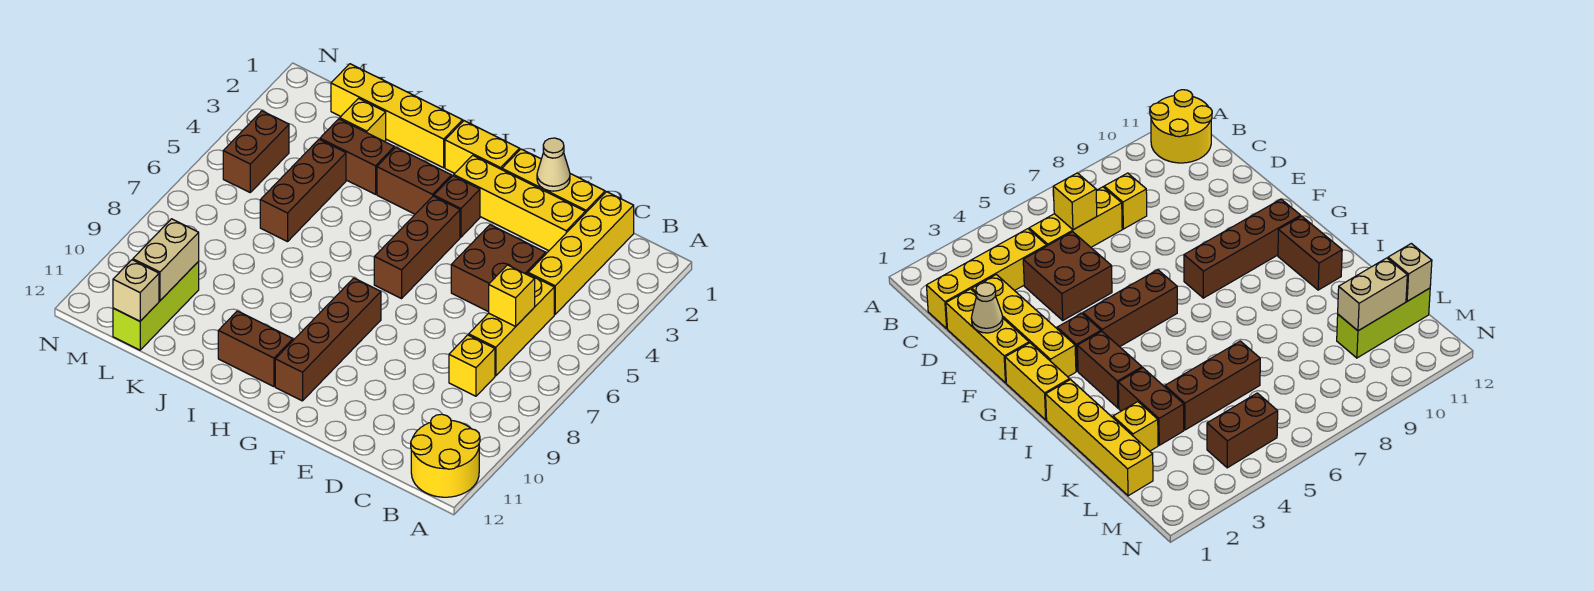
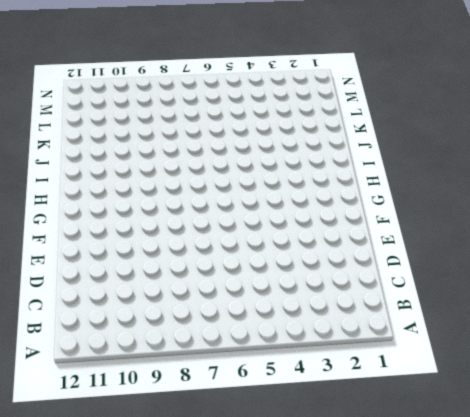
none -> yellow 2x2 round brick [411,414,480,497]
none -> yellow 1x4 brick [528,192,634,314]
none -> yellow 1x3 brick [469,274,554,376]

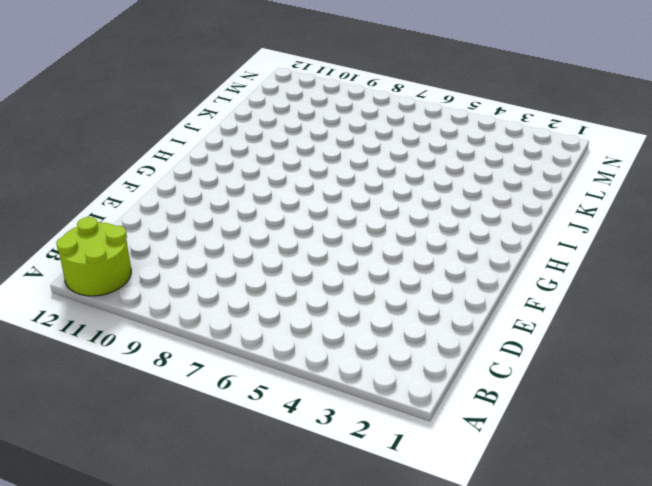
lime 2x2 round brick [56,217,131,296] -> yellow 2x2 round brick [411,414,480,497]
none -> yellow 1x4 brick [528,192,634,314]
none -> yellow 1x3 brick [469,274,554,376]
none -> yellow 1x1 brick [449,335,495,396]

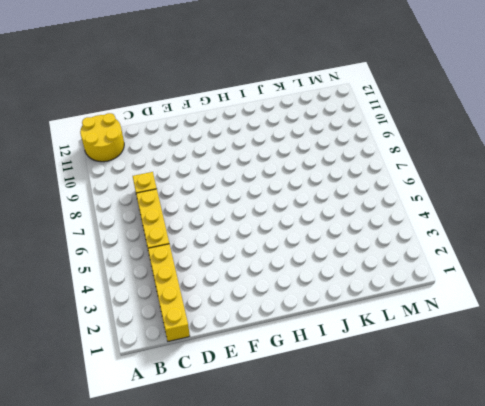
none -> yellow 1x3 brick [502,149,605,213]
none -> yellow 1x4 brick [454,155,585,251]
none -> brown 2x2 brick [451,225,546,312]

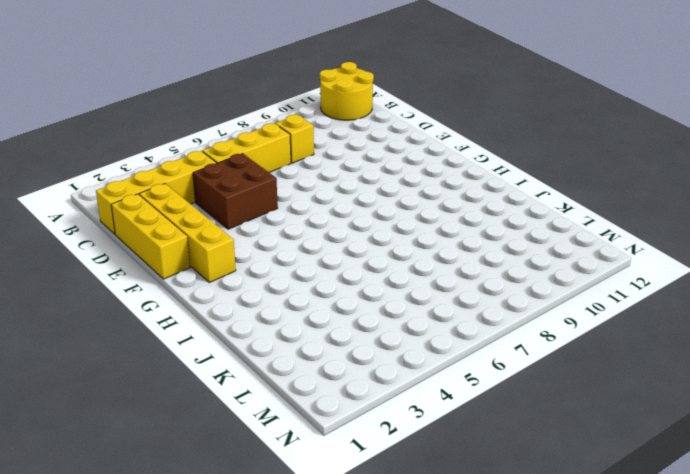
none -> yellow 1x2 brick [445,121,520,173]
none -> brown 1x1 brick [434,176,480,237]
none -> brown 1x3 brick [374,196,460,299]

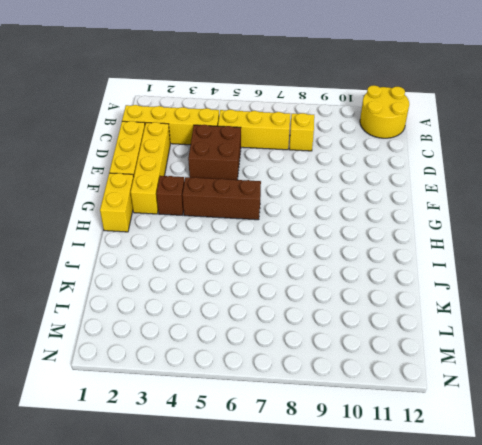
none -> brown 1x4 brick [275,278,381,401]
none -> brown 1x2 brick [377,147,451,214]
none -> brown 1x2 brick [218,311,293,387]

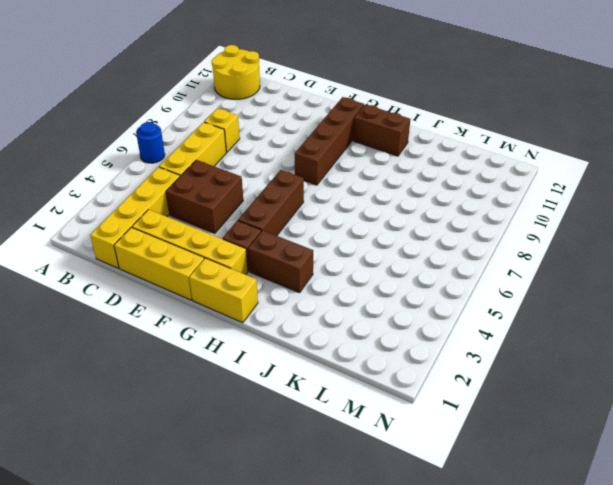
blue 1x1 round brick [136,122,165,163] -> none
none -> yellow 1x4 brick [331,64,463,168]
none -> brown 1x2 brick [320,119,394,194]
none -> yellow 1x1 brick [340,98,386,142]

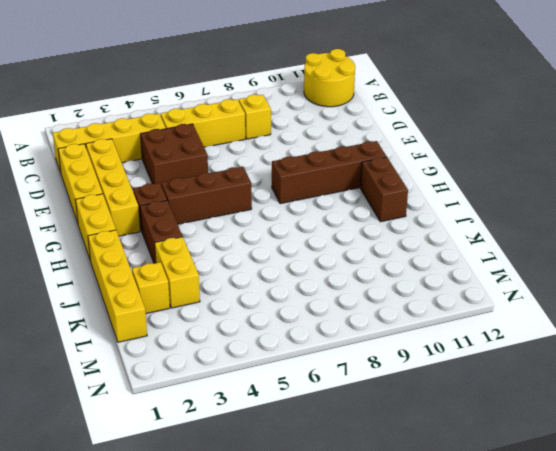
yellow 1x2 brick [155,237,200,308] -> brown 1x2 brick [320,119,394,194]
none -> brown 1x3 brick [260,139,346,242]
none -> lime 1x3 brick [113,261,199,350]
none -> brown 1x2 brick [223,111,289,192]

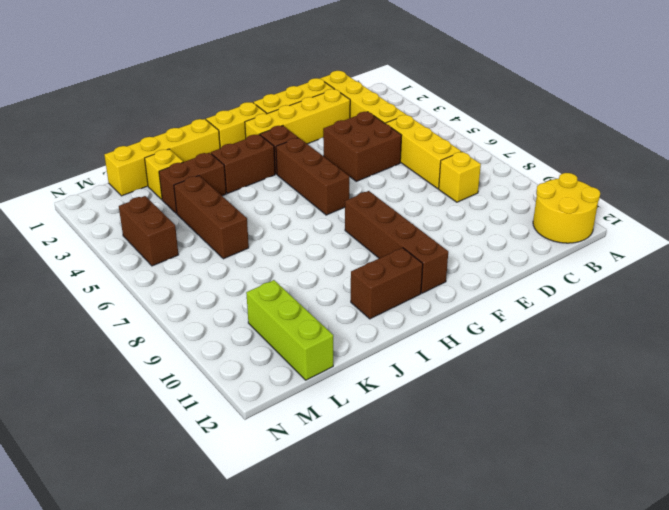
none -> yellow 1x1 brick [489,265,535,326]
none -> tan 1x1 cone [537,138,570,191]
none -> tan 1x2 brick [133,219,199,301]

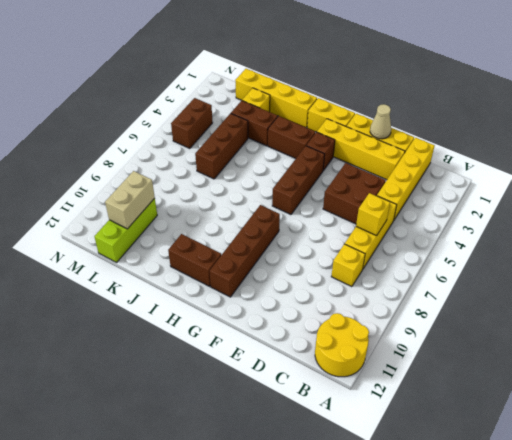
none -> tan 1x1 brick [113,260,159,321]

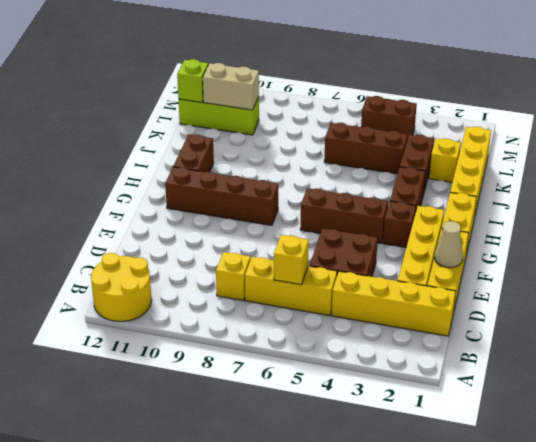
lime 1x1 brick [177,59,208,102] -> tan 1x1 brick [113,260,159,321]

